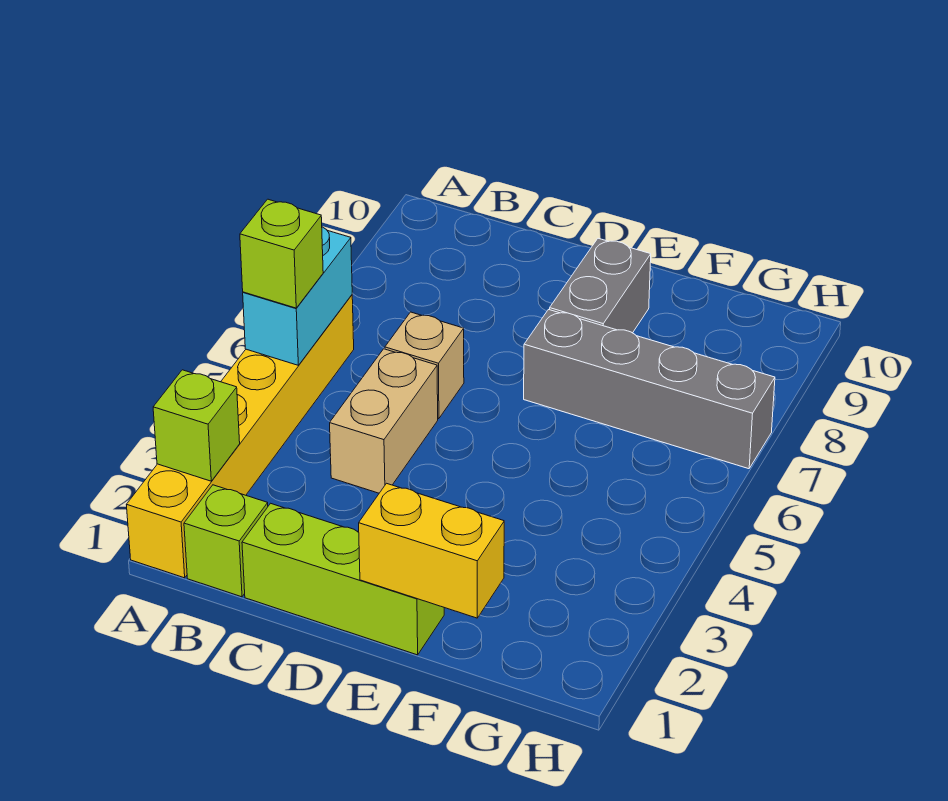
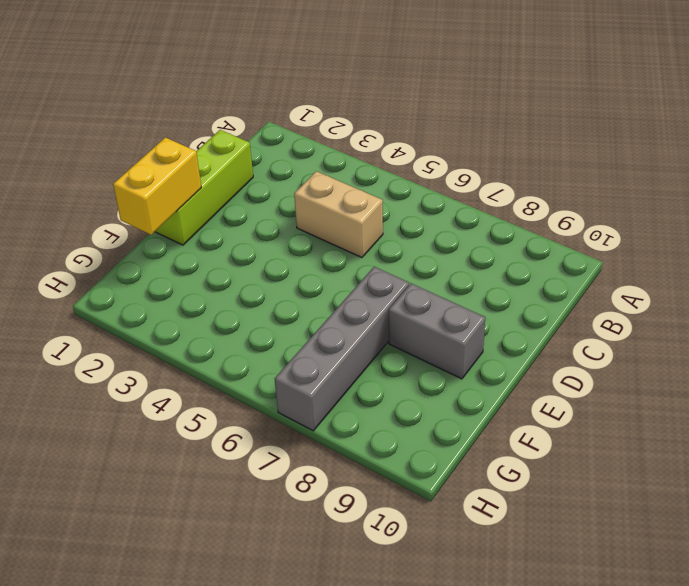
none -> yellow 1x6 brick [126,295,354,578]
none -> lime 1x1 brick [184,485,268,597]

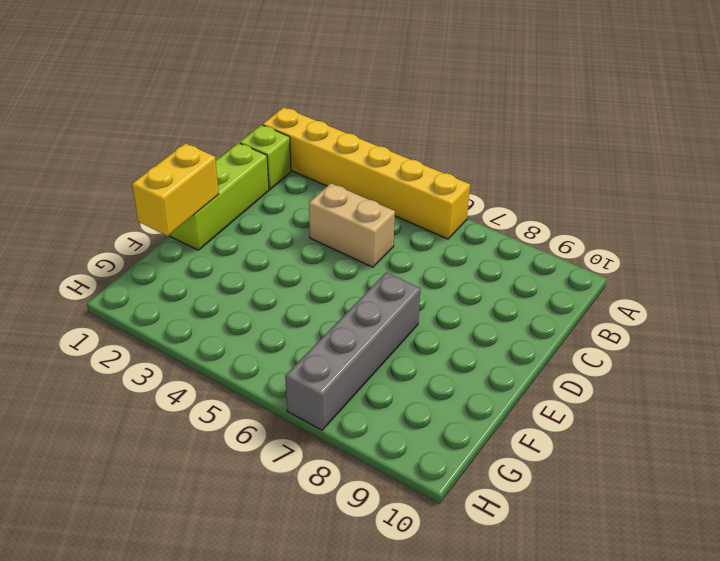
none -> tan 1x1 brick [385,312,464,419]
none -> grey 1x2 brick [550,238,651,333]

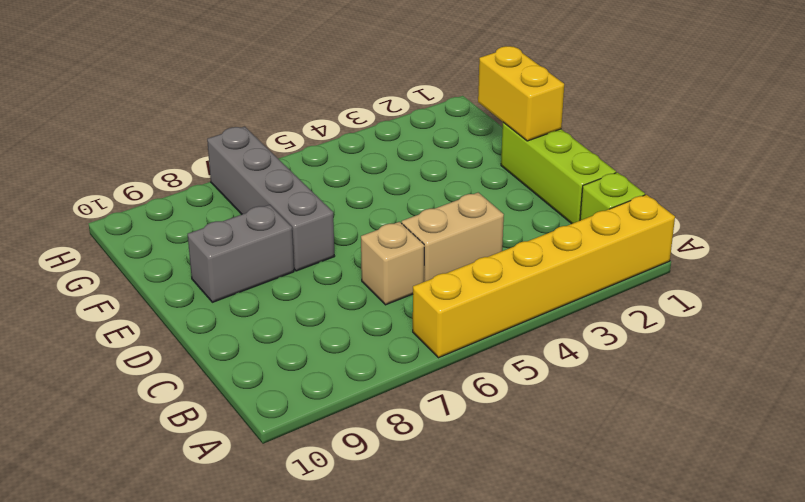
none -> lime 1x1 brick [153,370,240,481]
none -> cyan 1x2 brick [243,227,352,365]

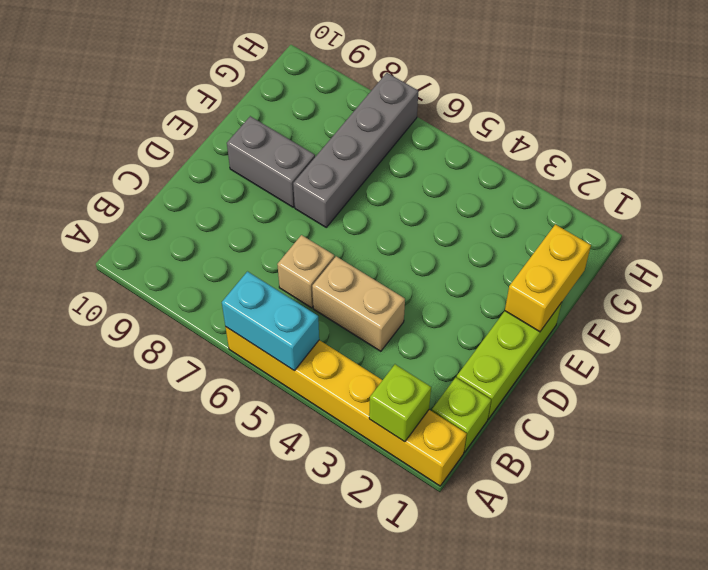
none -> lime 1x1 brick [240,199,323,308]

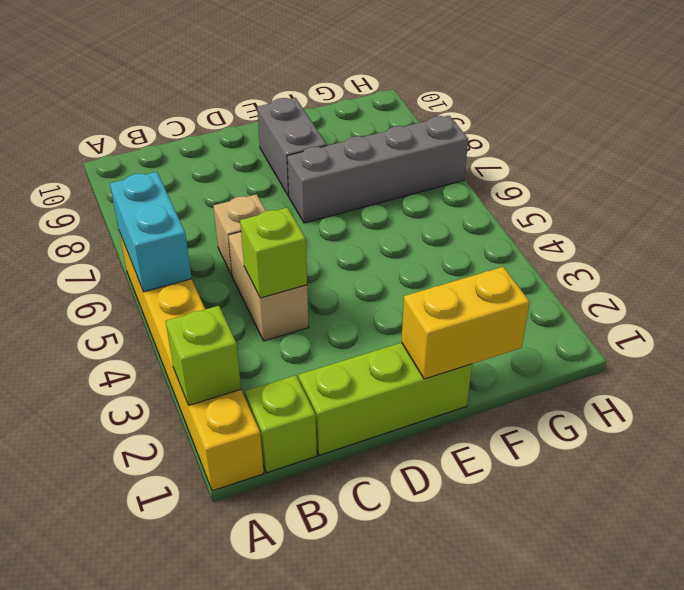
lime 1x1 brick [240,208,307,298] -> lime 1x1 brick moved to [240,199,323,308]

